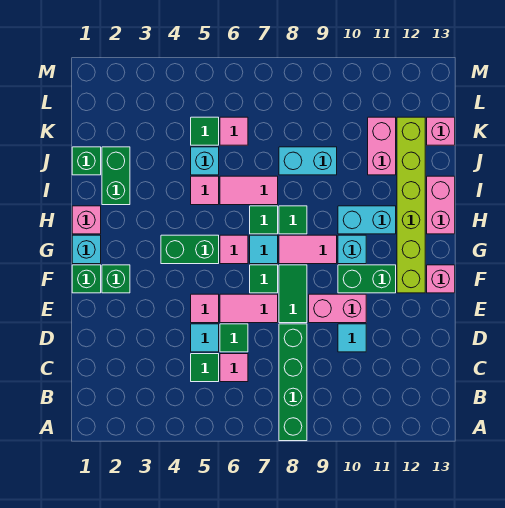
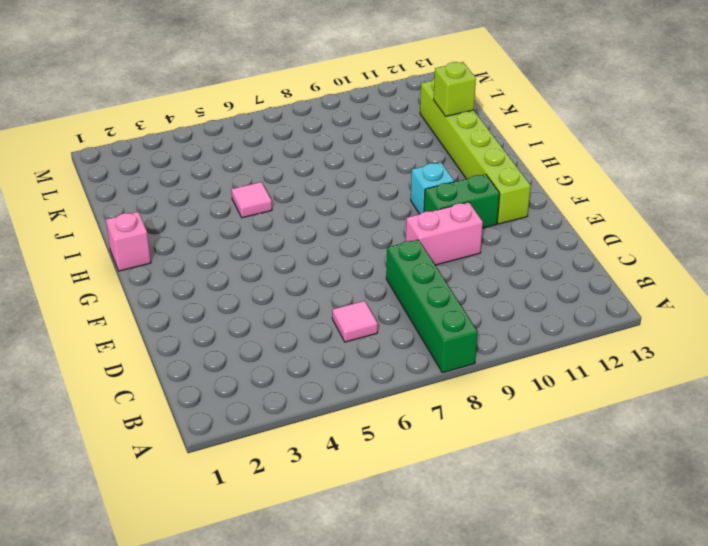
lime 1x1 brick [434,62,476,116] -> none
none -> green 1x1 tile [191,354,219,382]
none -> cyan 1x1 tile [191,324,219,352]
none -> green 1x1 tile [220,324,248,352]
none -> cyan 1x1 tile [338,324,366,352]

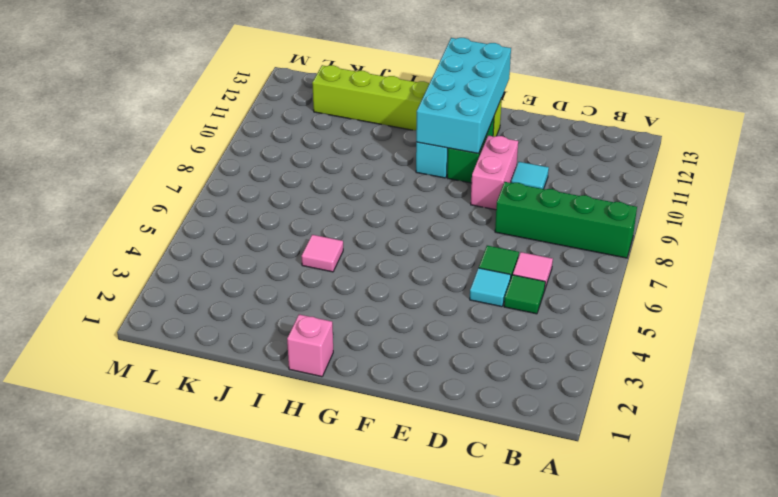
cyan 2x4 brick [416,38,511,154] -> none
none -> pink 1x1 tile [191,294,219,323]
none -> pink 1x2 tile [220,294,278,323]
none -> green 1x2 tile [279,265,307,323]
none -> green 1x1 brick [72,265,101,293]

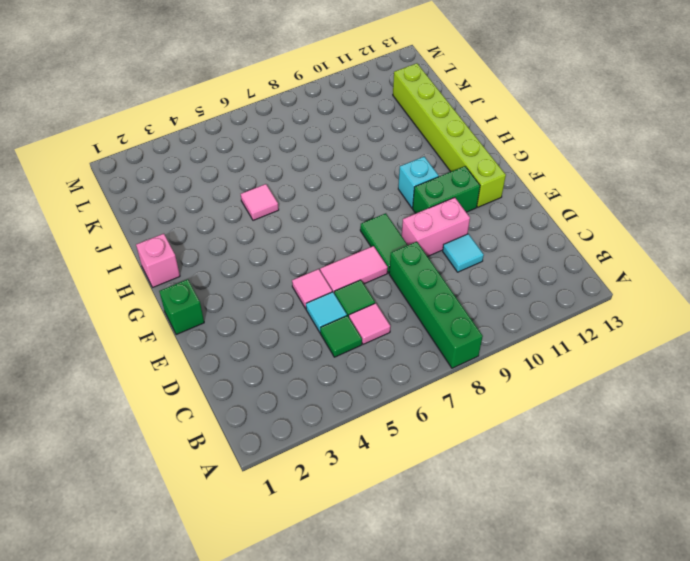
none -> green 1x1 brick [102,265,130,293]
none -> green 1x1 tile [250,265,278,293]
none -> pink 1x1 brick [427,265,455,293]
none -> cyan 1x1 brick [72,235,101,264]

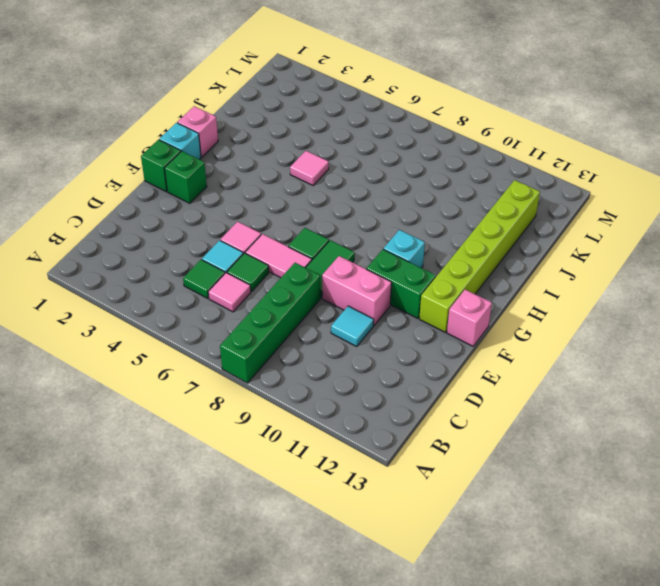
none -> green 1x2 brick [161,235,219,264]
none -> pink 1x1 tile [220,235,248,264]
none -> cyan 1x1 tile [250,235,278,264]
none -> pink 1x2 tile [279,235,337,264]

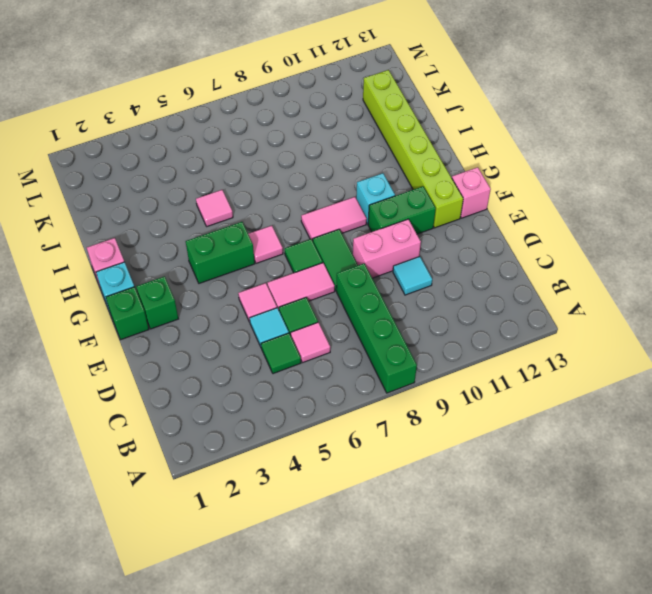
none -> cyan 1x1 tile [250,235,278,264]
none -> green 1x1 tile [250,206,278,234]
none -> green 1x1 tile [279,206,307,234]
none -> cyan 1x2 brick [338,206,396,234]

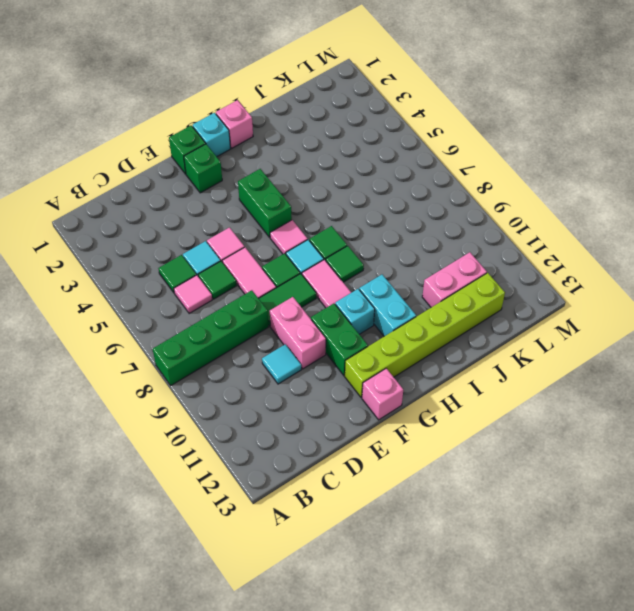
none -> pink 1x2 brick [427,176,455,234]
none -> green 1x2 brick [102,147,130,205]
none -> pink 1x1 tile [191,176,219,205]
none -> pink 1x2 tile [220,176,278,205]

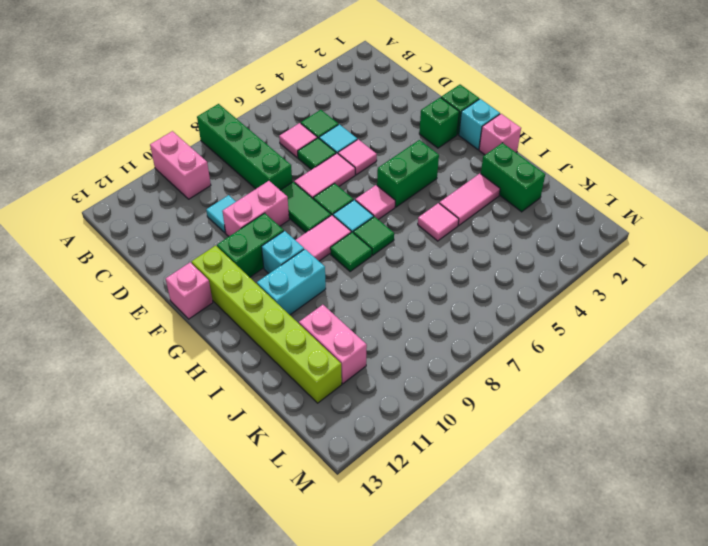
pink 1x2 brick [150,131,211,199] -> pink 1x2 brick moved to [427,176,455,234]
pink 1x2 tile [439,174,500,225] -> pink 1x2 tile moved to [220,176,278,205]
none -> green 1x1 brick [72,147,101,175]
none -> cyan 1x1 brick [191,147,219,175]
none -> cyan 1x2 brick [279,147,337,175]
none -> green 1x1 tile [191,117,219,145]

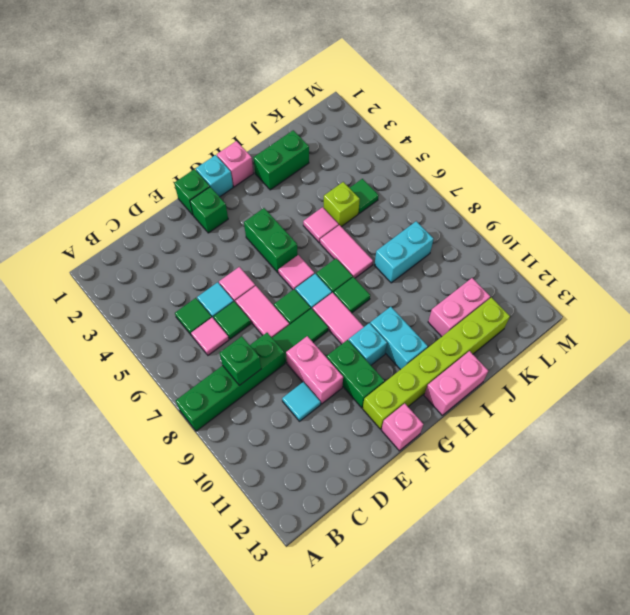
green 1x1 brick [219,336,261,385] -> green 1x1 brick moved to [72,147,101,175]
lime 1x1 brick [324,182,360,227] -> cyan 1x1 brick [191,147,219,175]
cyan 1x2 brick [375,221,434,283] -> cyan 1x2 brick turned to [279,147,337,175]
none -> pink 1x1 tile [220,117,248,145]
none -> pink 1x1 brick [427,117,455,145]

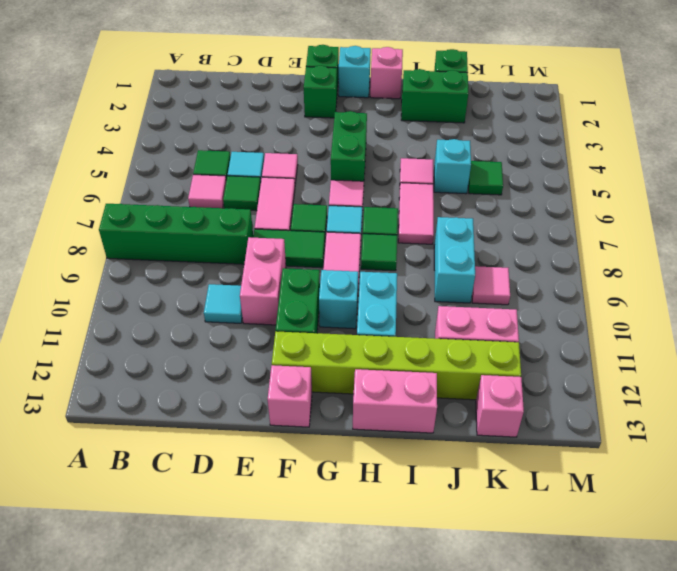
pink 1x1 tile [472,266,510,305] -> pink 1x1 tile moved to [220,117,248,145]

